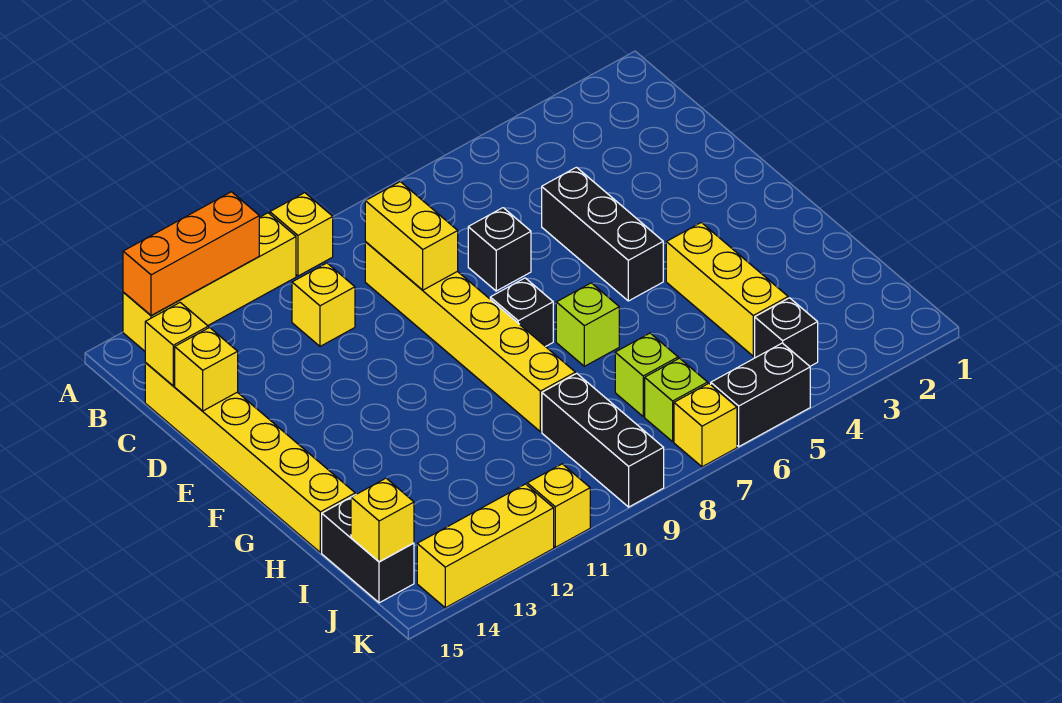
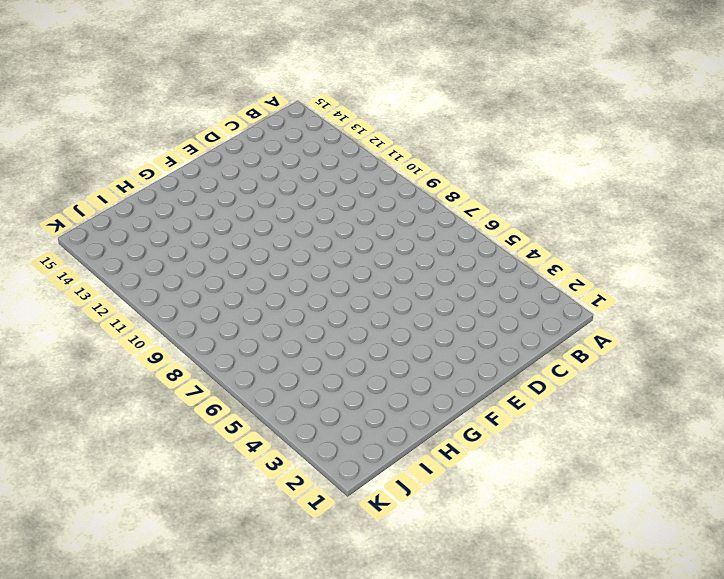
none -> yellow 1x1 brick [270,193,333,276]
none -> yellow 1x4 brick [123,213,296,351]
none -> yellow 1x6 brick [365,242,575,432]

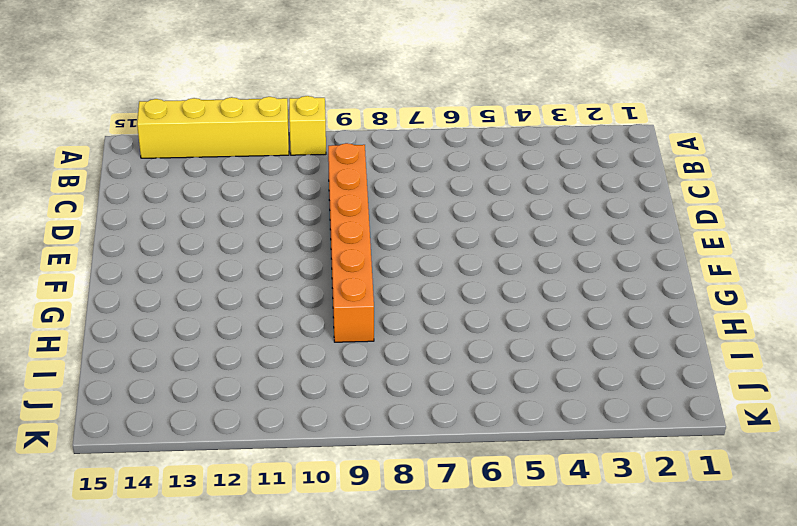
orange 1x6 brick [328,143,374,342] -> yellow 1x6 brick [365,242,575,432]
none -> yellow 1x1 brick [292,263,355,346]
none -> yellow 1x6 brick [145,363,355,552]
none -> black 1x3 brick [542,167,663,301]

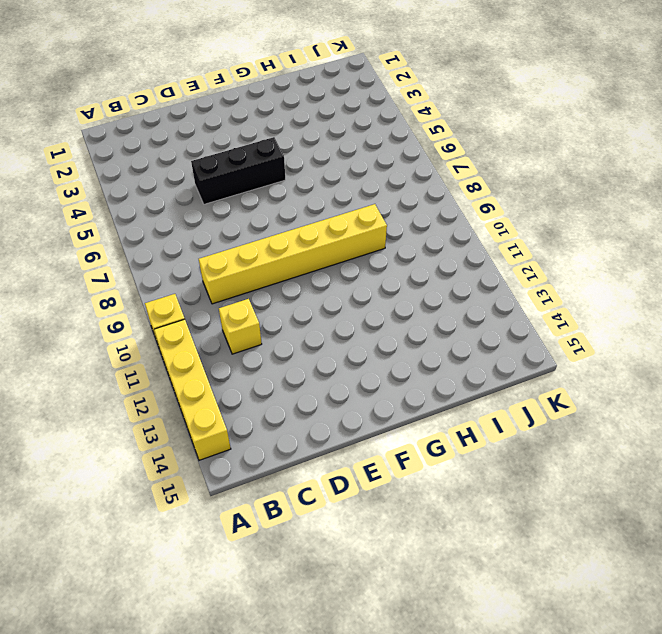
none -> yellow 1x6 brick [145,363,355,552]
none -> black 1x1 brick [468,208,531,291]
none -> black 1x1 brick [490,278,553,347]

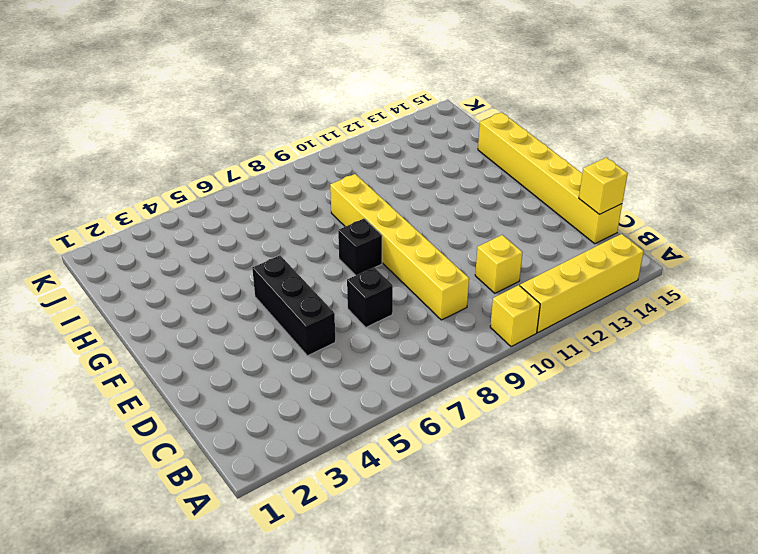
none -> yellow 1x3 brick [666,223,788,356]
none -> lime 1x1 brick [556,283,619,366]
none -> lime 1x1 brick [615,333,678,416]

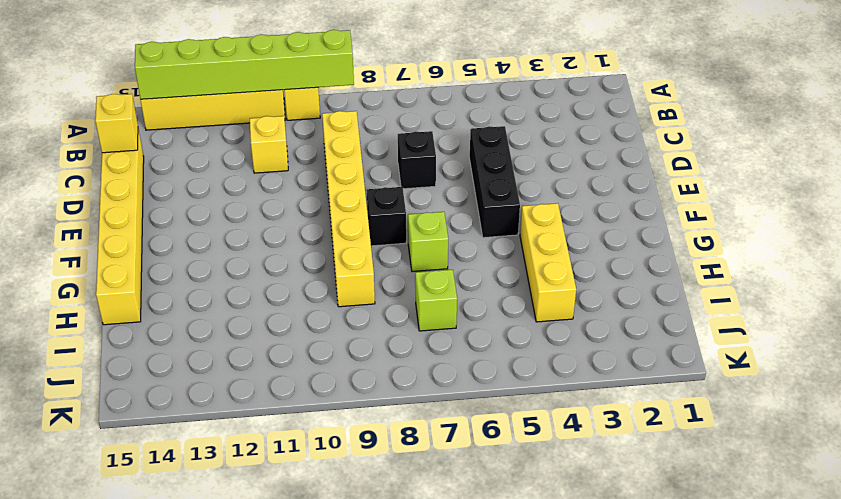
lime 1x6 brick [135,30,354,99] -> orange 1x3 brick [123,192,259,316]
none -> black 1x3 brick [542,373,664,507]
none -> black 1x2 brick [322,497,414,603]
none -> black 1x1 brick [755,298,818,366]

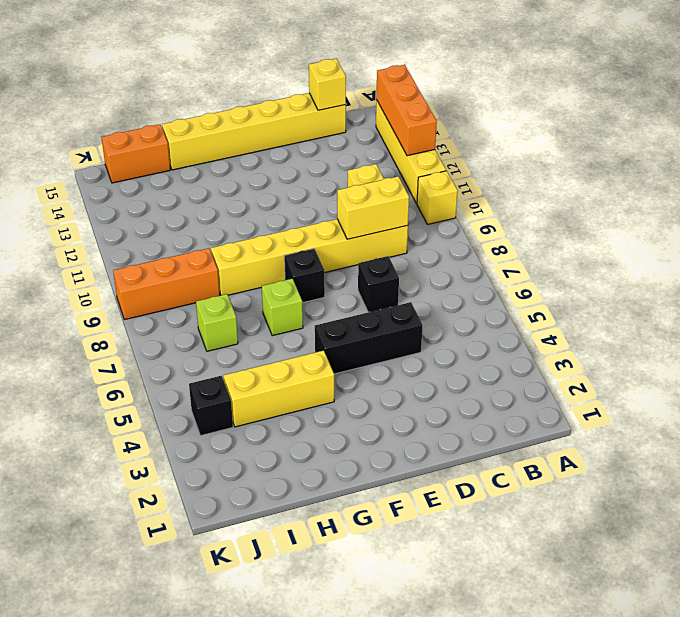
orange 1x3 brick [113,248,220,320] -> black 1x3 brick [542,373,664,507]
orange 1x2 brick [102,125,170,183] -> black 1x2 brick [322,497,414,603]
none -> lime 1x1 brick [645,358,708,442]
none -> black 1x2 brick [711,343,810,447]
none -> yellow 1x1 brick [674,383,737,467]

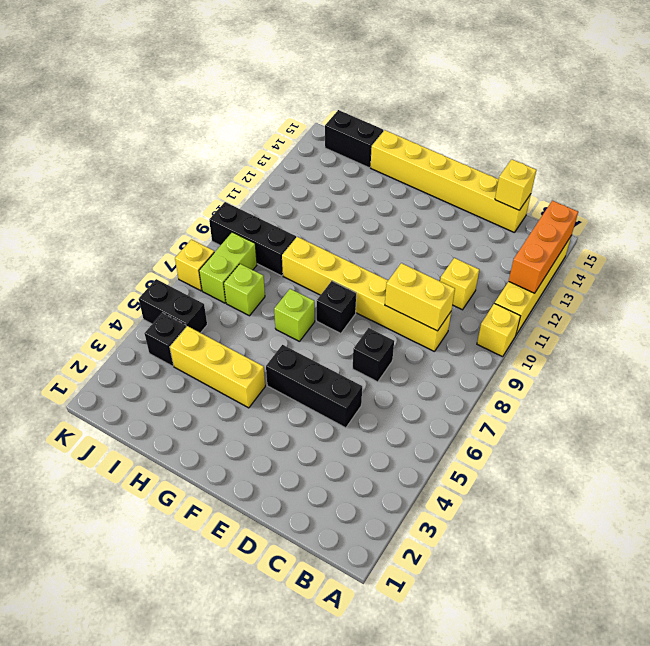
black 1x2 brick [139,279,207,333] -> black 1x2 brick turned to [711,343,810,447]
lime 1x2 brick [199,232,257,303] -> lime 1x1 brick [645,358,708,442]
none -> yellow 1x1 brick [527,464,590,547]
none -> yellow 1x3 brick [417,484,554,608]
none -> yellow 1x1 brick [175,327,238,411]

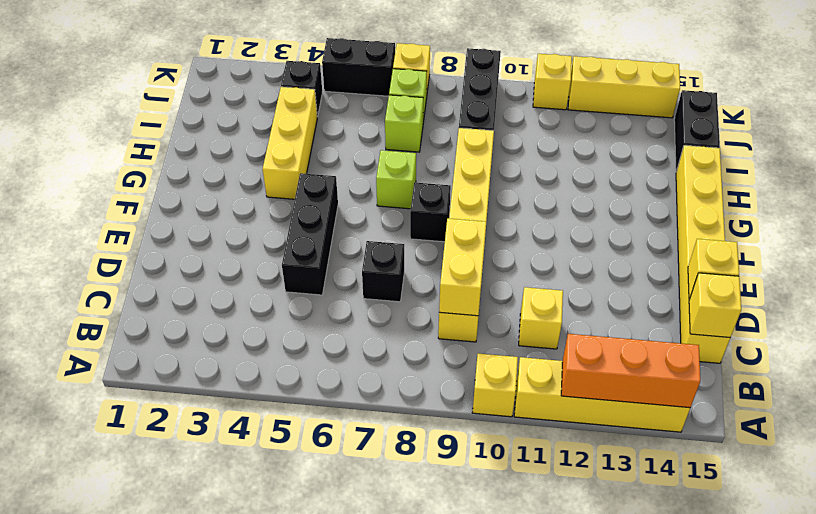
none -> yellow 1x1 brick [351,478,414,562]

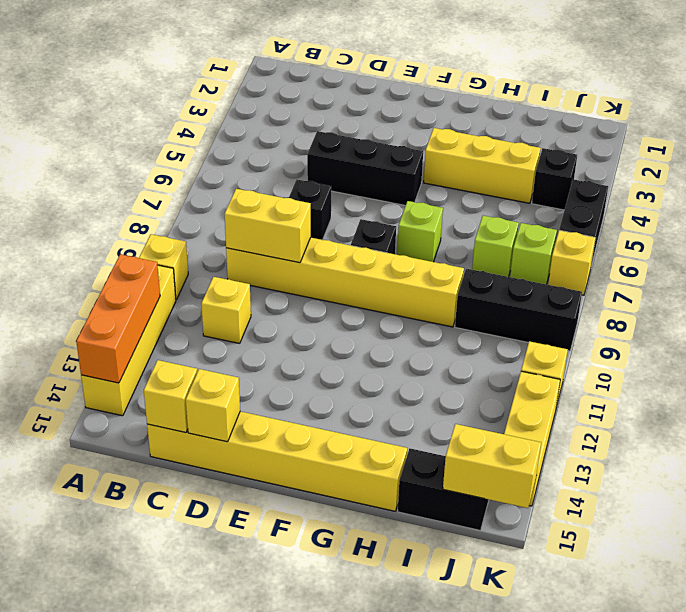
yellow 1x2 brick [443,424,541,508] -> yellow 1x1 brick [351,478,414,562]

